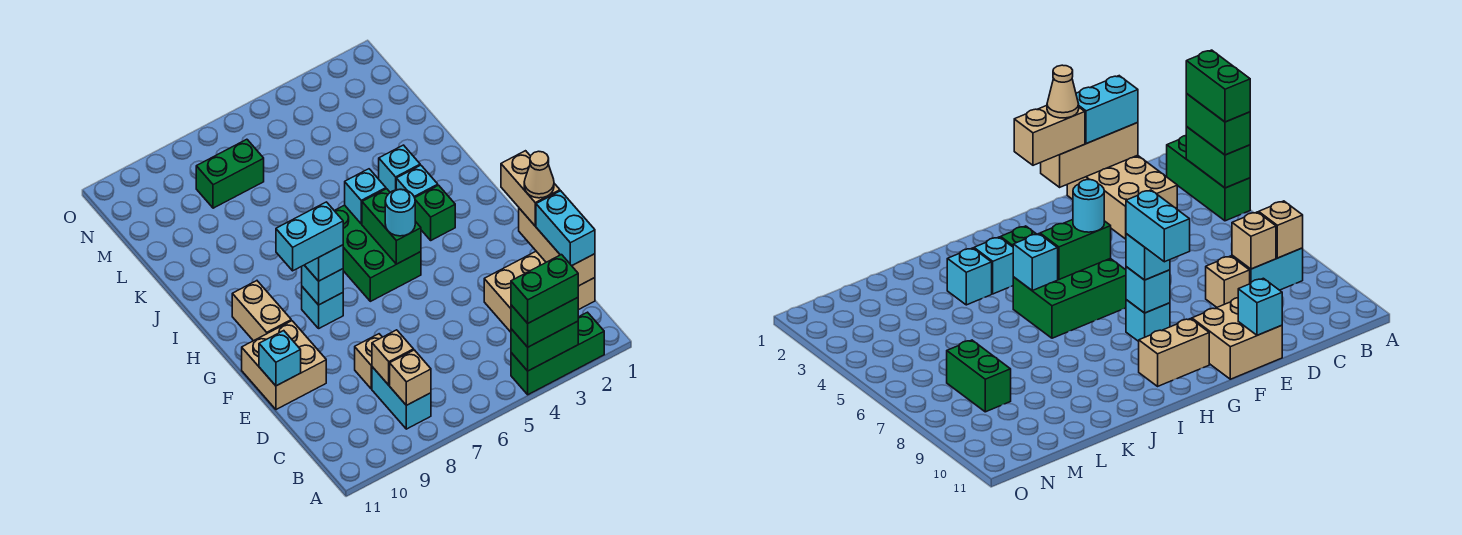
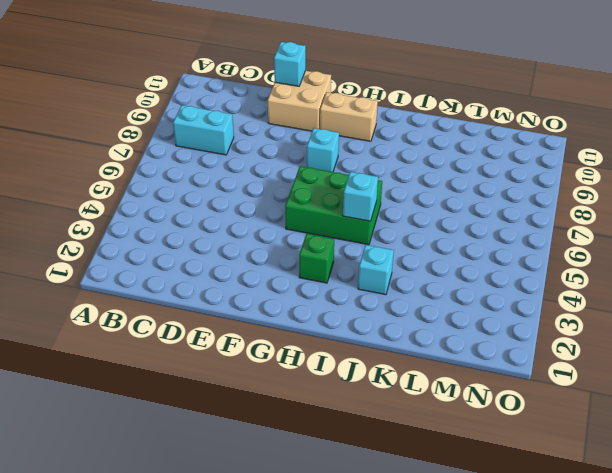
none -> green 1x3 brick [511,312,604,395]
none -> tan 2x3 brick [484,251,595,332]
none -> tan 1x1 brick [355,334,382,389]

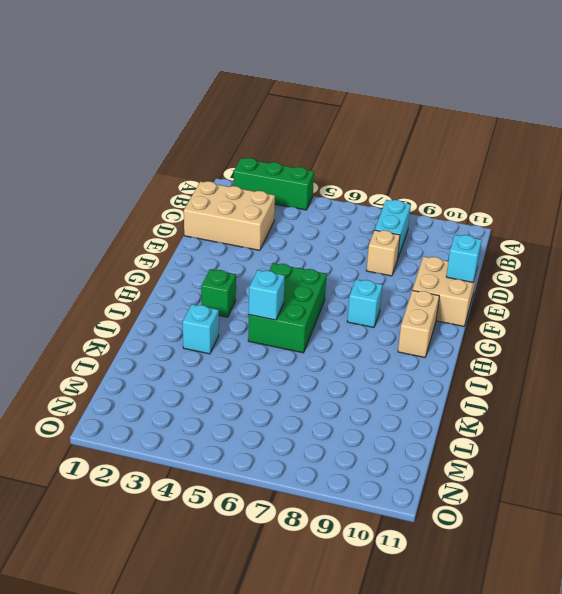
none -> cyan 1x1 brick [396,165,438,197]
none -> green 1x2 brick [196,139,264,208]
none -> green 1x2 brick [511,321,578,371]

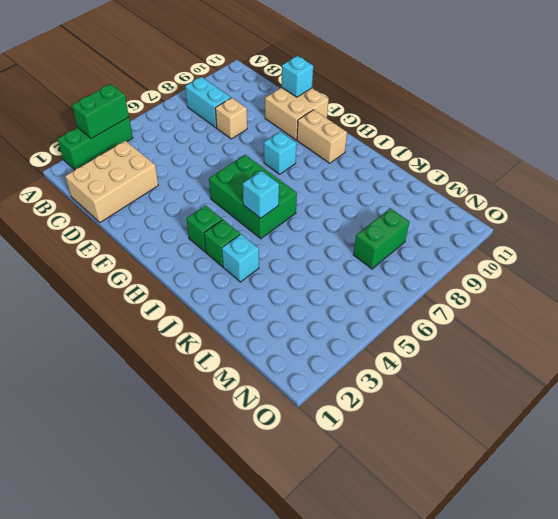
green 1x1 brick [204,220,240,267] -> cyan 1x1 brick [396,165,438,197]
none -> tan 1x1 brick [390,350,431,405]
none -> tan 1x3 brick [519,208,595,286]
none -> tan 1x1 brick [372,330,414,385]

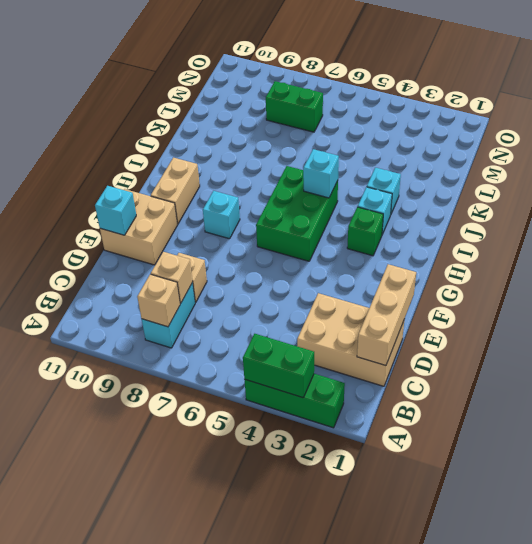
none -> green 1x2 brick [362,189,421,264]
none -> cyan 1x1 brick [302,265,343,305]
none -> green 1x2 brick [511,298,578,347]

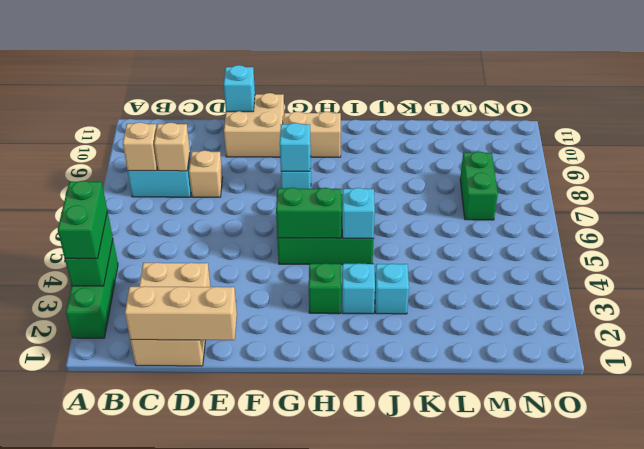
none -> cyan 1x2 brick [536,191,595,266]
none -> tan 1x2 brick [501,151,560,226]
none -> cyan 1x1 round brick [385,189,415,236]

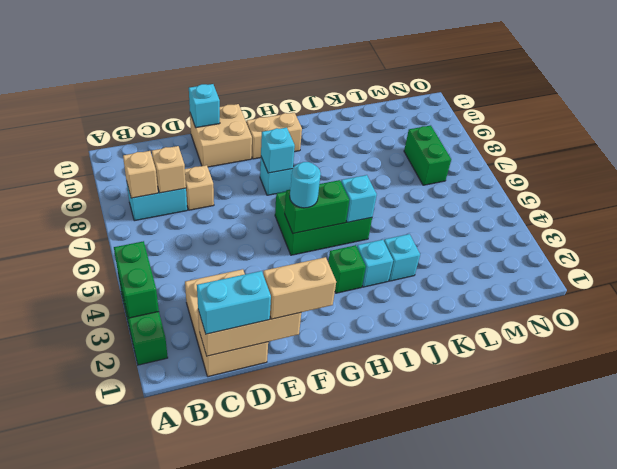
none -> green 1x2 brick [511,298,578,347]
none -> cyan 1x1 brick [305,245,343,281]
none -> green 1x2 brick [511,255,578,323]

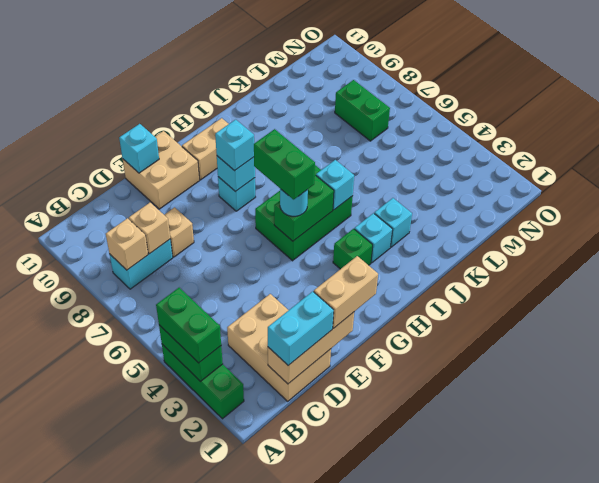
green 1x2 brick [254,129,315,199] -> green 1x2 brick moved to [511,255,578,323]
none -> tan 1x1 cone [524,151,554,198]
none -> cyan 1x2 brick [276,202,343,271]

